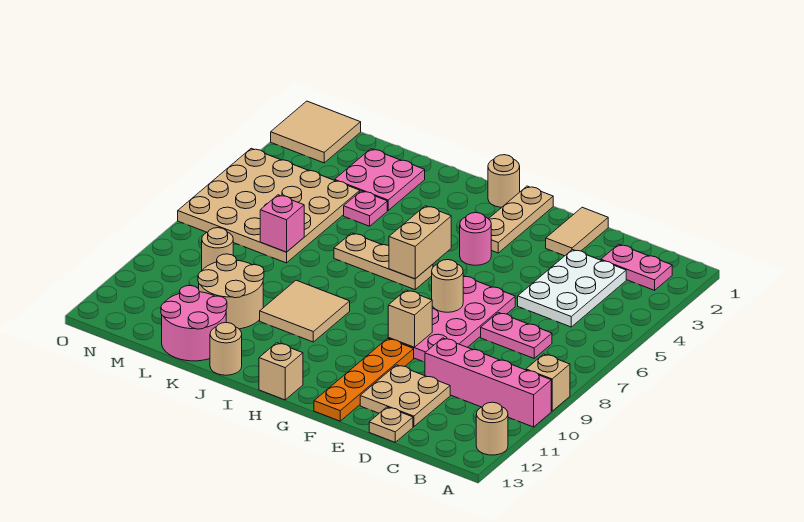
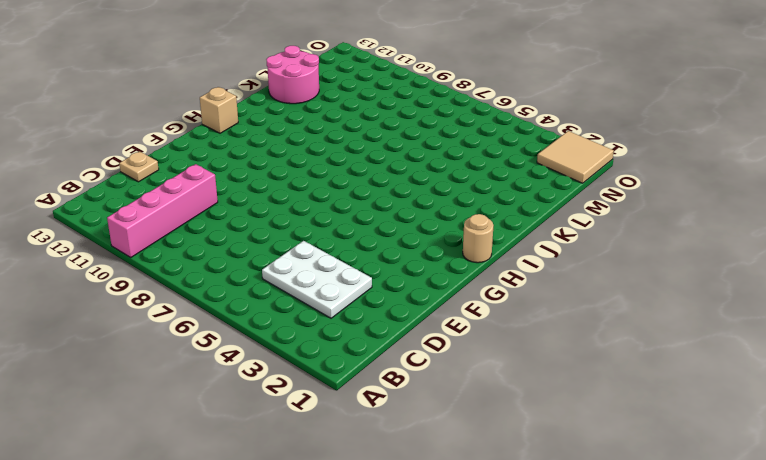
none -> tan 1x1 brick [526,354,570,411]
none -> tan 1x1 round brick [476,402,508,455]
none -> pink 1x2 plate [601,244,672,290]

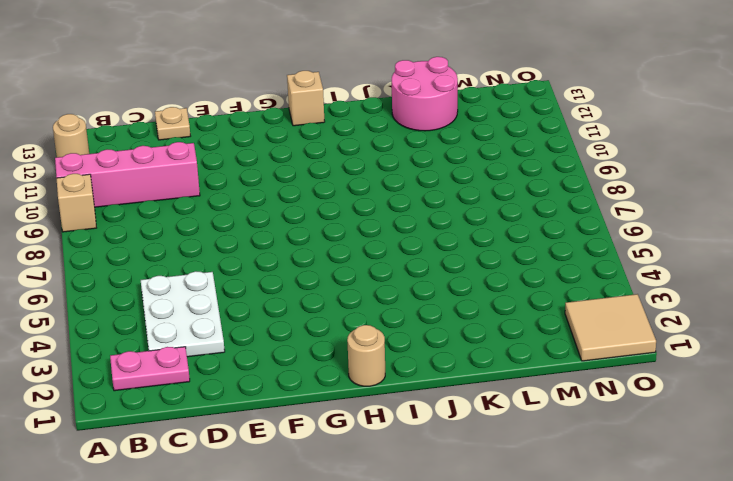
none -> pink 1x2 plate [481,313,552,358]
none -> tan 2x2 plate [360,365,450,427]
none -> tan 1x2 tile [546,207,608,256]

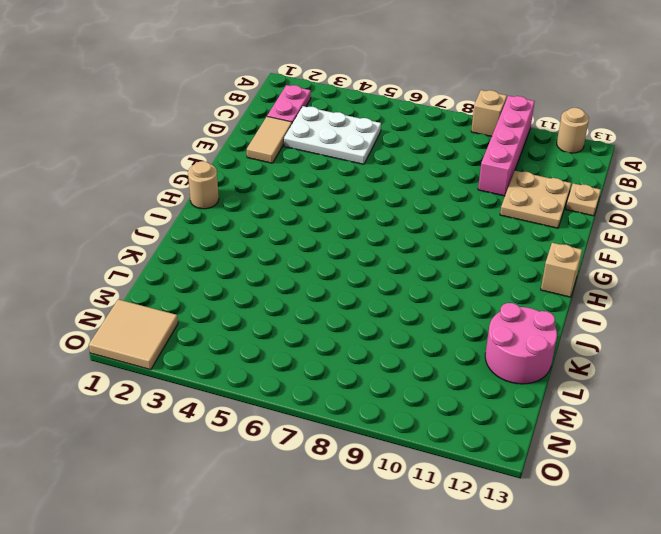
tan 1x2 tile [247,117,292,163] -> tan 1x2 tile turned to [546,207,608,256]
none -> pink 1x2 plate [481,313,552,358]
none -> pink 2x4 plate [388,276,515,362]
none -> orange 1x4 plate [314,339,414,421]

